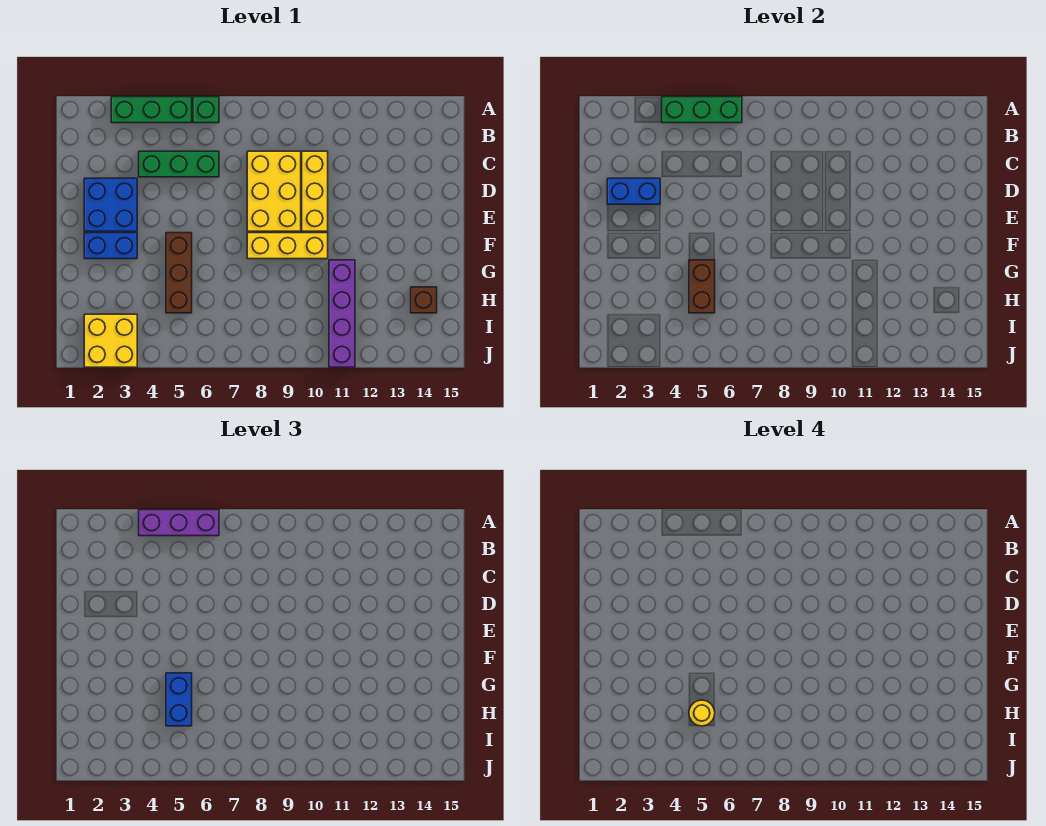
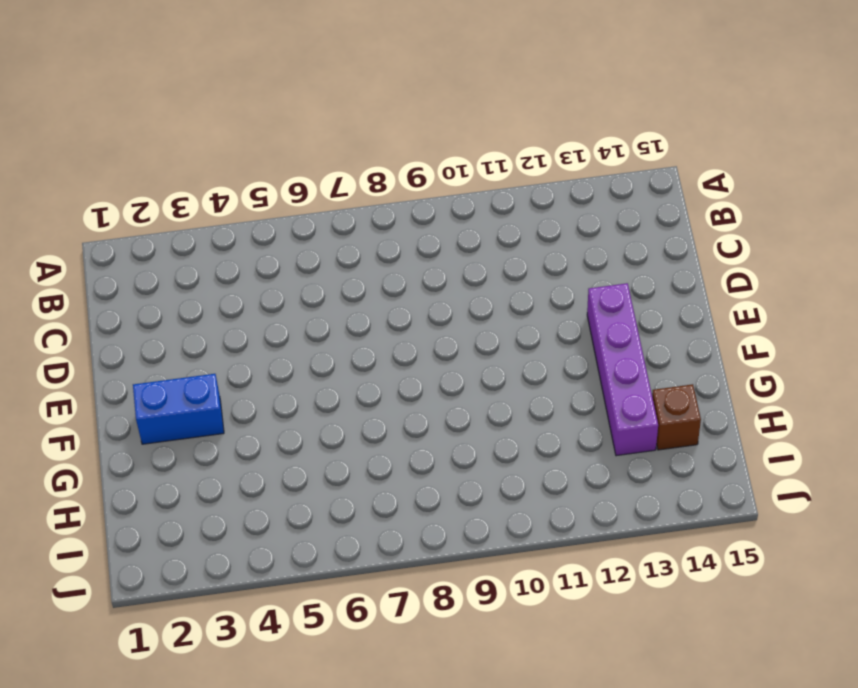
purple 1x4 brick [587,283,658,456] -> purple 1x4 brick moved to [329,260,355,367]
none -> green 1x3 brick [111,97,192,123]
none -> green 1x1 brick [193,97,219,123]
none -> green 1x3 brick [139,151,219,177]

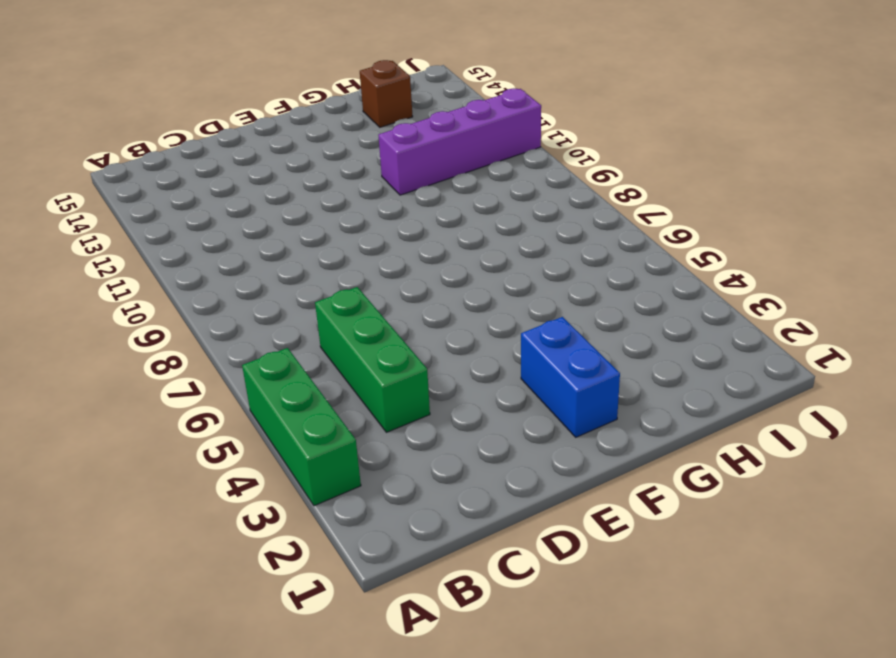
none -> green 1x1 brick [193,97,219,123]
none -> yellow 2x3 brick [247,151,301,231]
none -> yellow 1x3 brick [302,151,328,231]

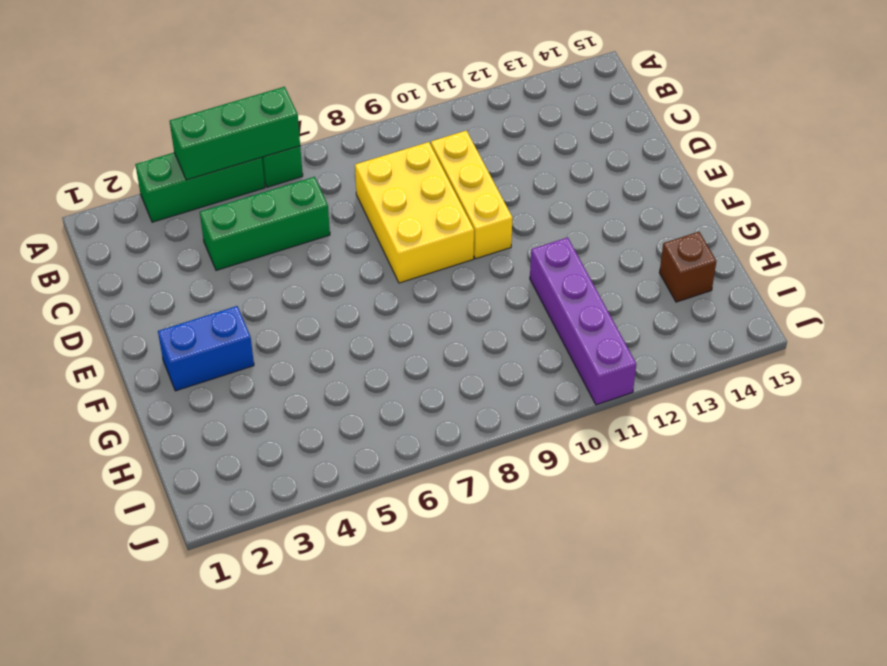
none -> blue 2x2 brick [84,178,137,231]
none -> brown 1x3 brick [166,233,192,313]
none -> yellow 1x3 brick [247,233,328,259]

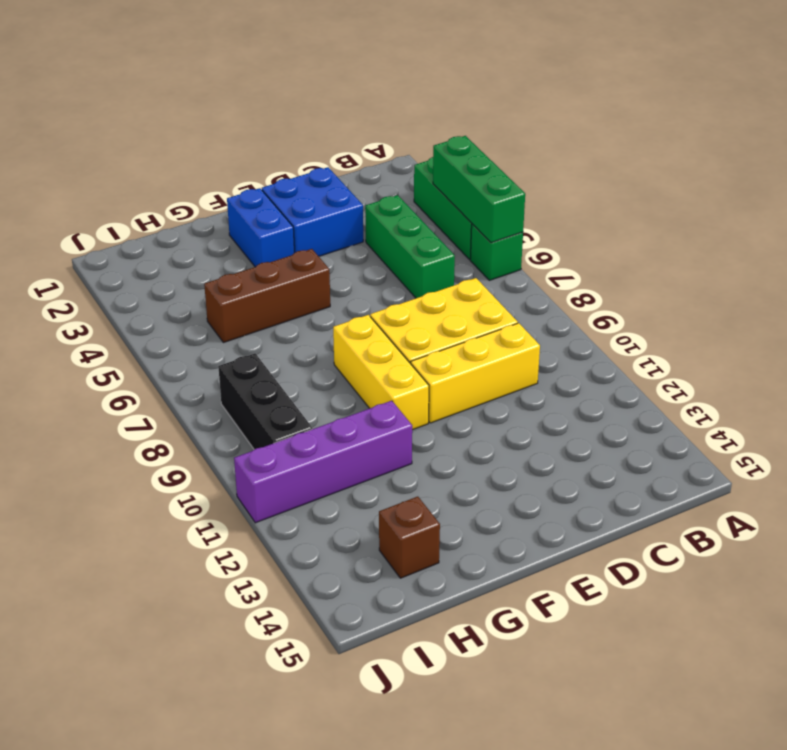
black 1x3 brick [218,353,312,450] -> none
none -> yellow 2x2 brick [84,314,137,367]
none -> blue 1x2 brick [607,178,660,204]
none -> brown 1x2 brick [689,260,715,313]

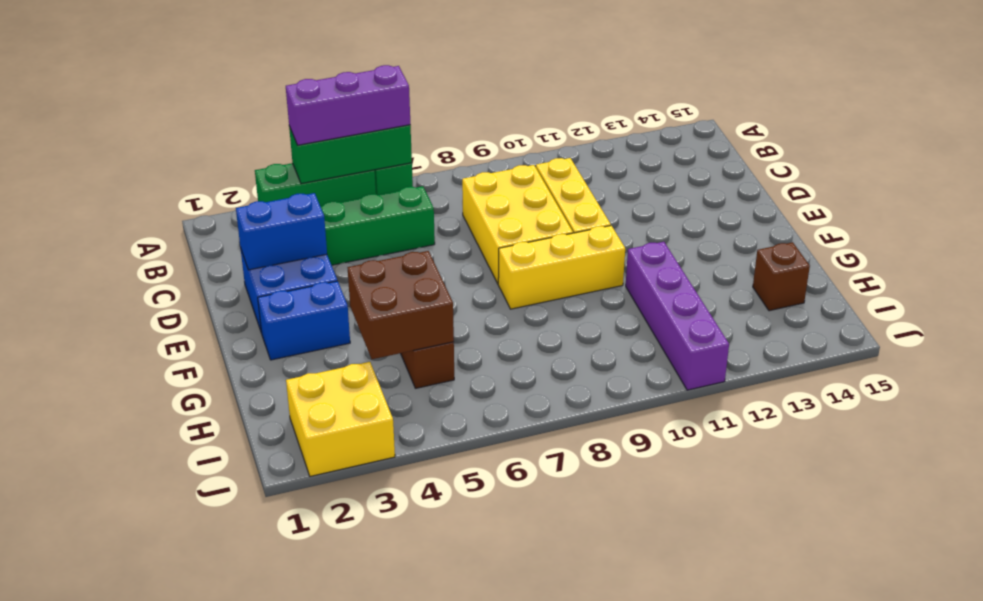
brown 2x2 brick [347,251,454,359] -> brown 1x2 brick [689,260,715,313]
none -> blue 1x2 brick [166,673,192,726]
none -> yellow 1x1 round brick [689,700,715,726]

